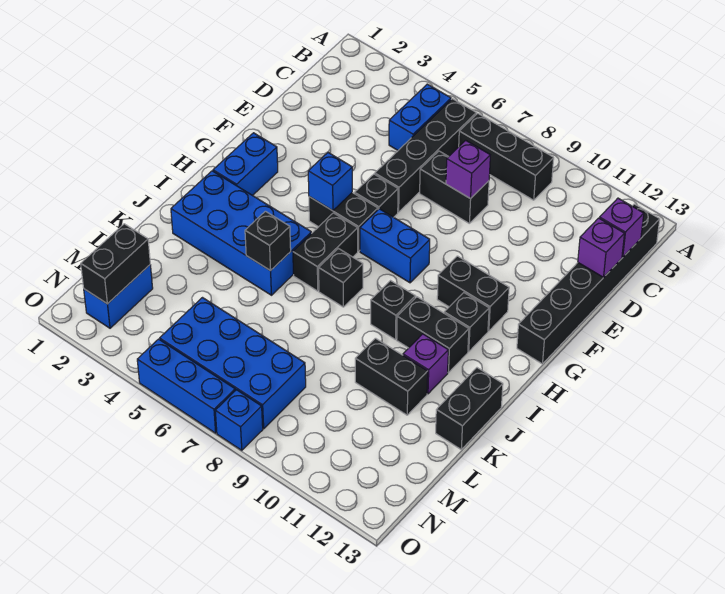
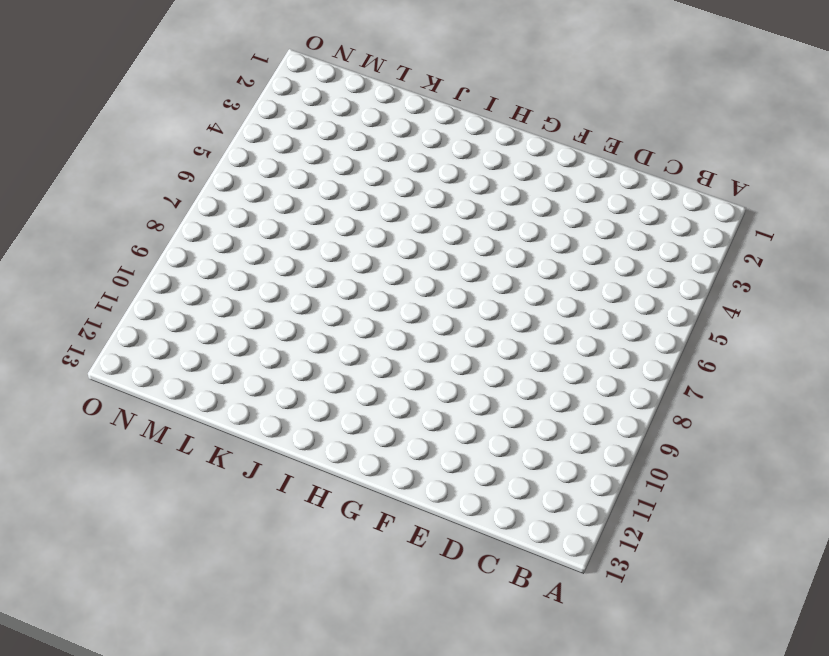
none -> blue 1x2 brick [389,84,451,150]
none -> black 1x4 brick [375,99,476,212]
none -> black 1x3 brick [459,113,554,200]

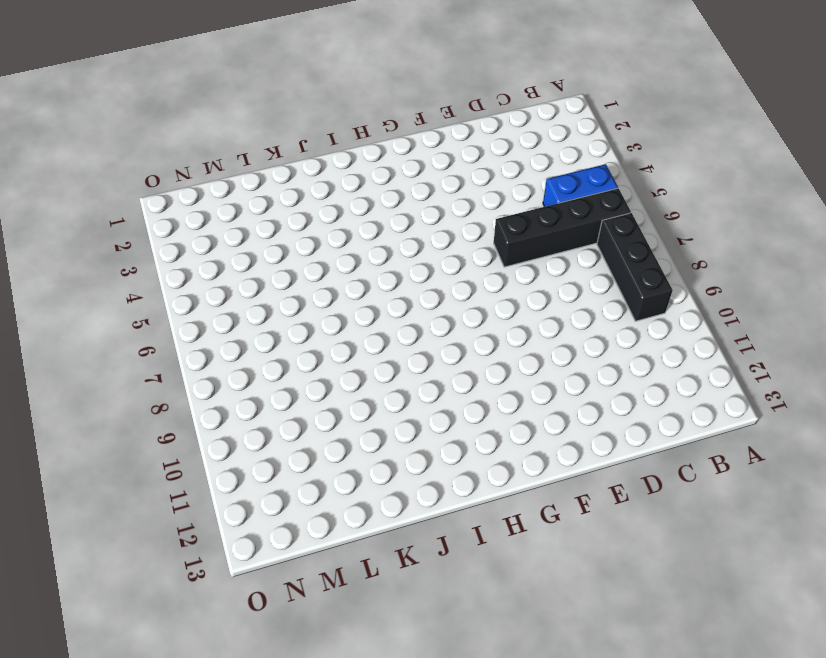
none -> black 1x6 brick [517,204,660,364]
none -> black 1x2 brick [420,151,489,223]
none -> black 1x1 brick [355,174,398,217]

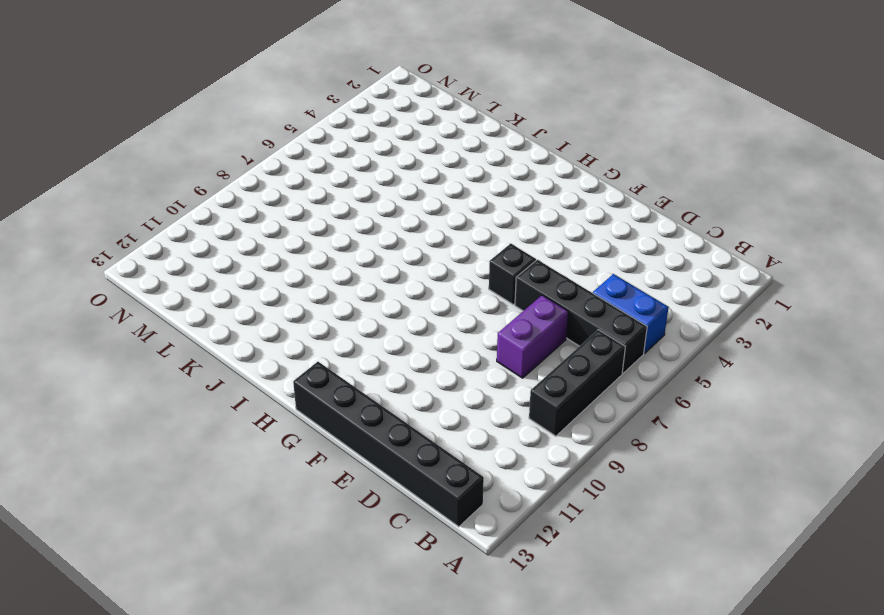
purple 1x2 brick [497,295,568,378] -> black 1x2 brick [420,151,489,223]
none -> blue 1x2 brick [213,133,278,196]
none -> black 1x2 brick [309,193,378,251]
none -> blue 1x2 brick [360,209,430,283]

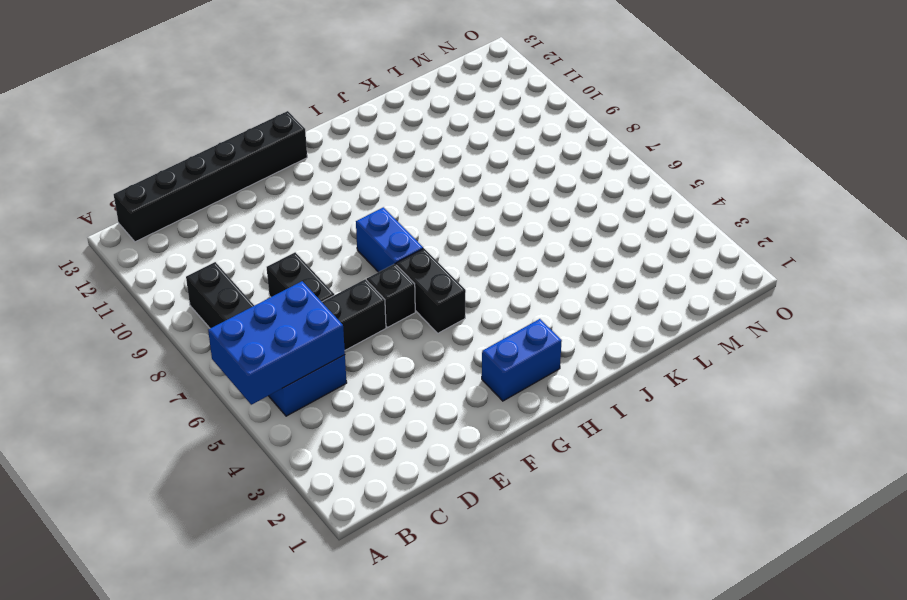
blue 2x3 brick [208,281,345,405] -> none
none -> black 1x2 brick [437,256,509,331]
none -> black 1x2 brick [293,213,358,291]
none -> black 1x1 brick [444,293,489,352]

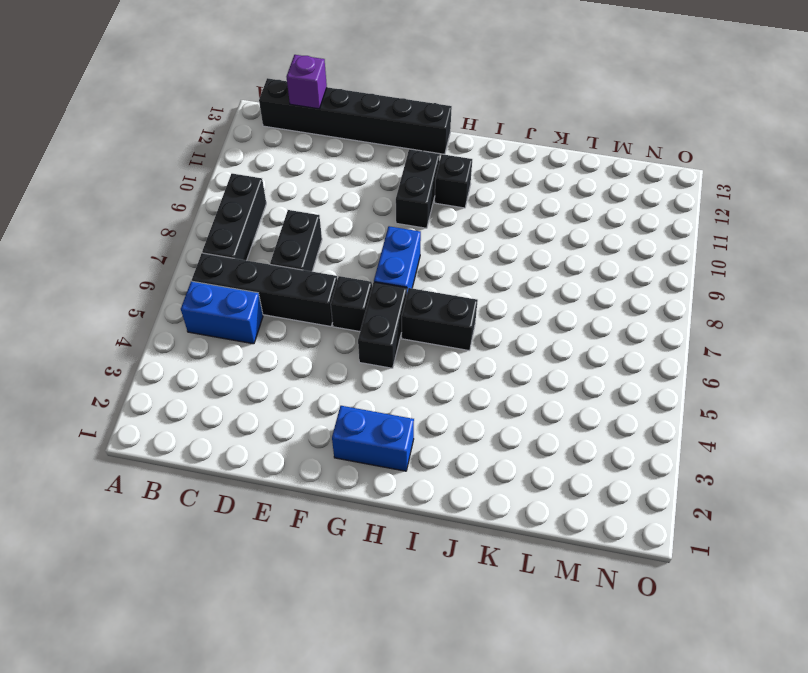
none -> blue 2x4 brick [171,171,311,295]
none -> black 1x1 brick [319,249,363,307]
none -> black 1x1 brick [371,281,416,340]

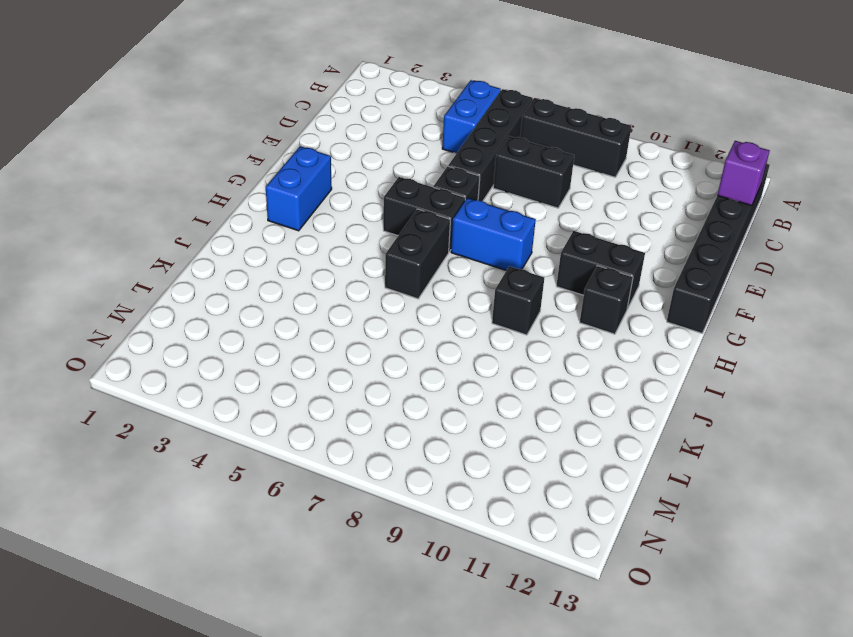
none -> blue 2x4 brick [171,171,311,295]
none -> black 1x1 brick [319,249,363,307]
none -> black 1x2 brick [397,297,469,373]

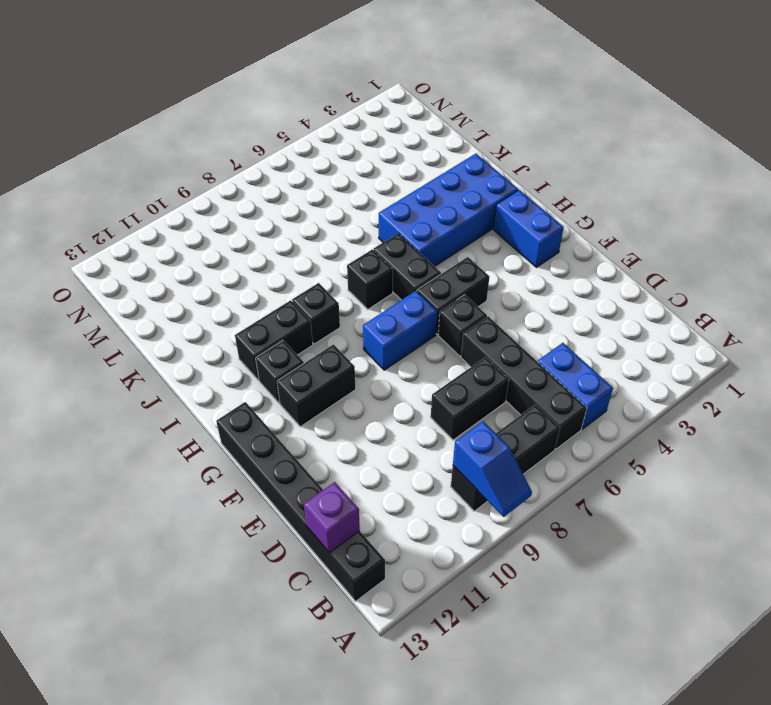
blue 1x2 slope [453,421,532,517] -> none
none -> purple 1x1 brick [403,334,448,394]
none -> black 1x2 brick [436,368,503,449]
none -> black 1x2 brick [355,338,428,415]

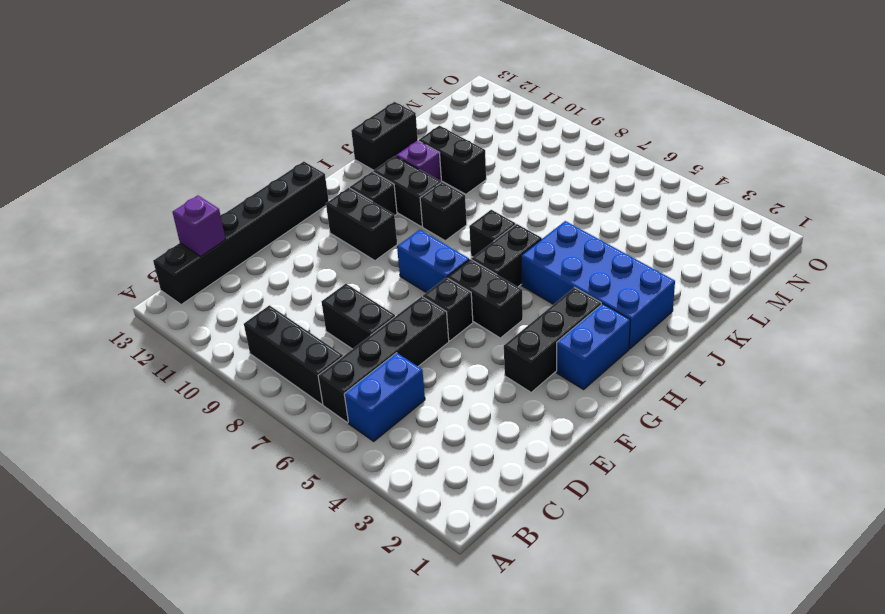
black 1x3 brick [504,288,601,392] -> none
none -> blue 1x2 brick [84,265,153,328]
none -> blue 2x4 brick [160,298,306,429]
none -> blue 1x3 brick [137,339,235,433]

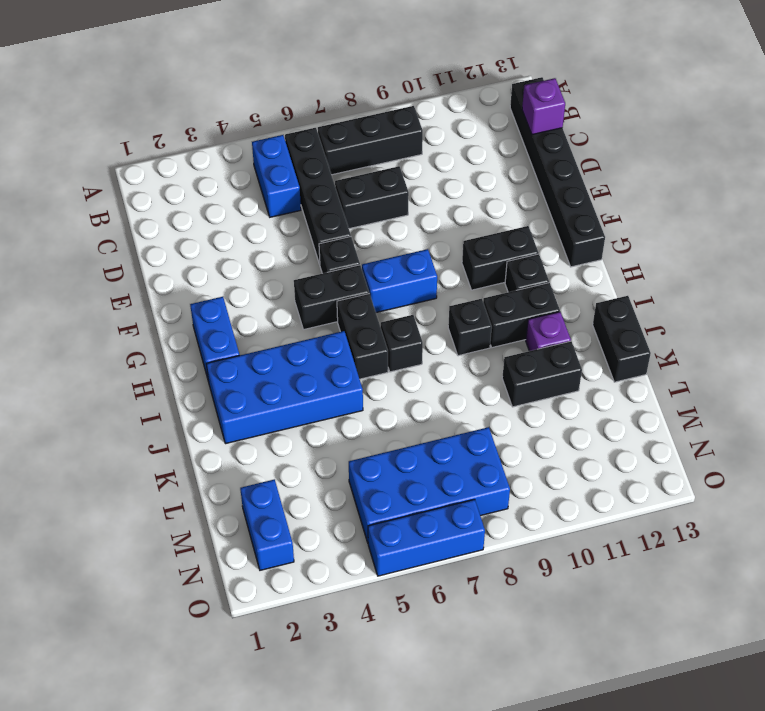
none -> blue 1x1 brick [215,390,263,450]
none -> purple 1x1 brick [446,140,490,199]
none -> purple 1x1 brick [578,218,625,278]

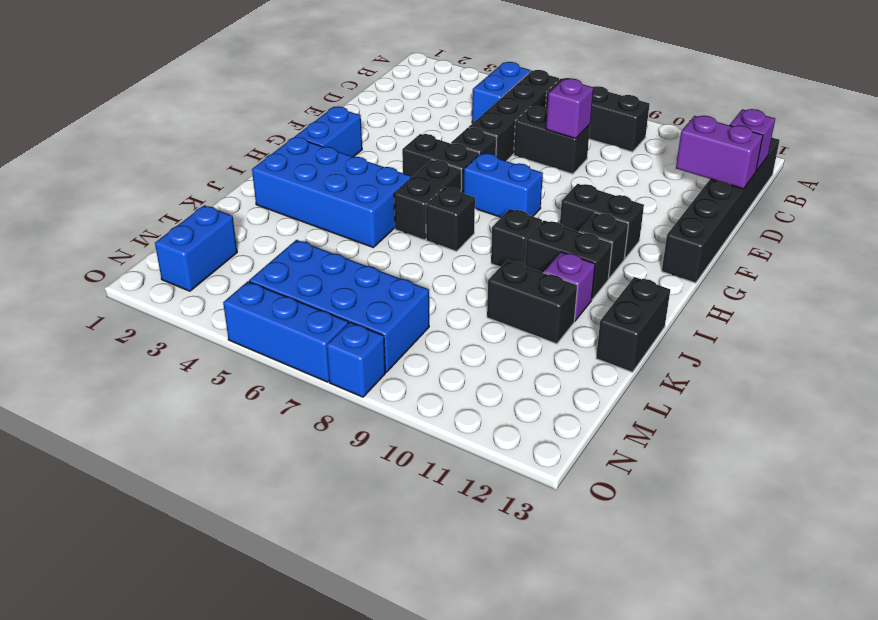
purple 1x2 brick [676,116,763,189] -> purple 1x1 brick [578,218,625,278]
none -> blue 1x1 brick [308,153,352,211]
none -> black 1x1 brick [245,211,291,271]
none -> black 1x2 brick [81,224,150,304]

